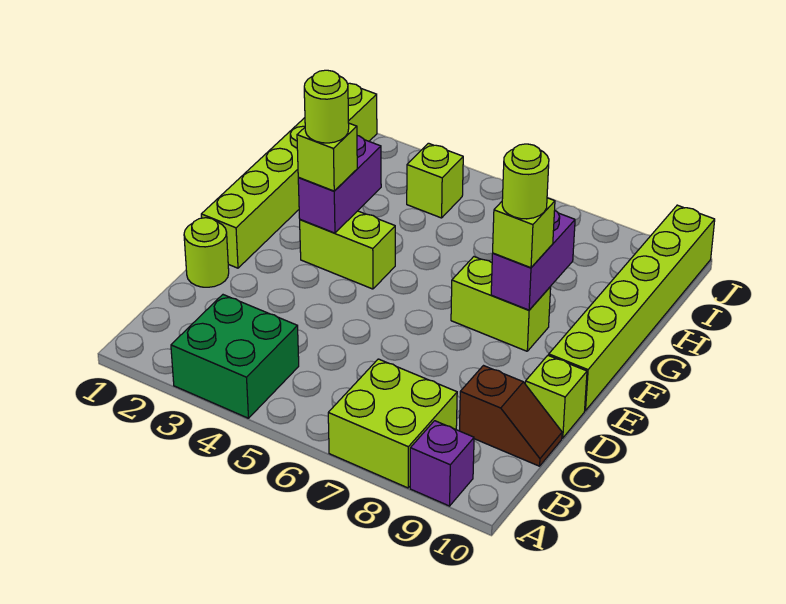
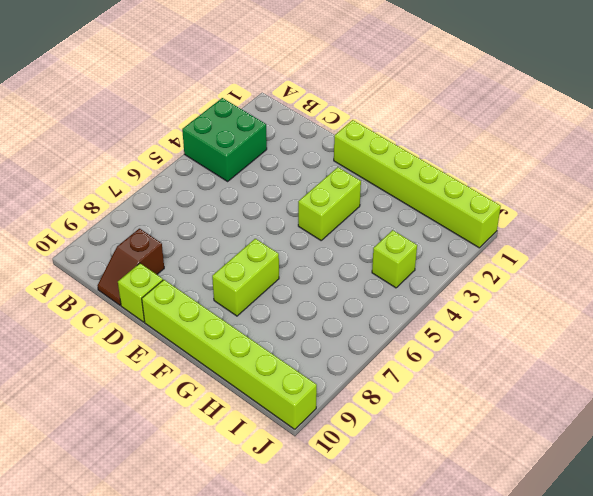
none -> lime 2x2 brick [328,359,457,488]
none -> purple 1x1 brick [410,421,474,506]
none -> lime 1x1 round brick [184,218,229,287]

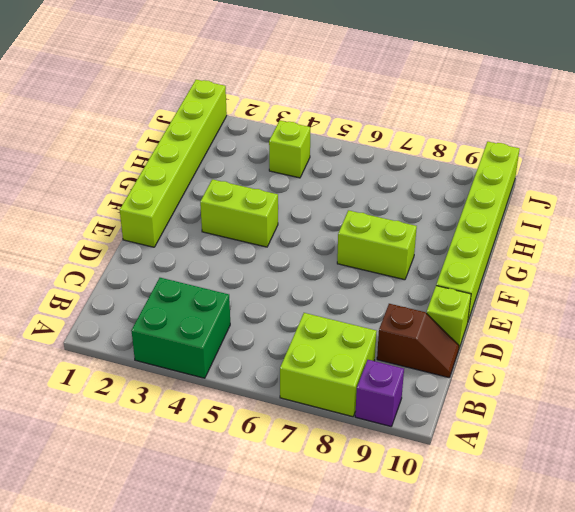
none -> lime 1x1 round brick [184,218,229,287]
none -> purple 1x2 brick [298,136,381,233]
none -> purple 1x2 brick [491,211,575,310]

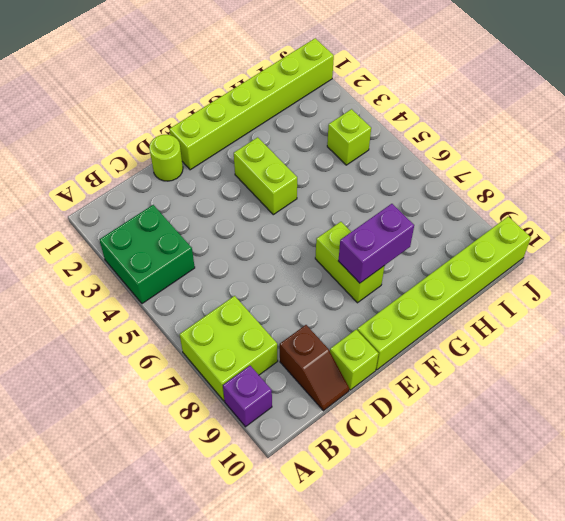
none -> purple 1x2 brick [298,136,381,233]
none -> lime 1x1 brick [297,123,357,191]
none -> lime 1x1 brick [493,198,555,268]

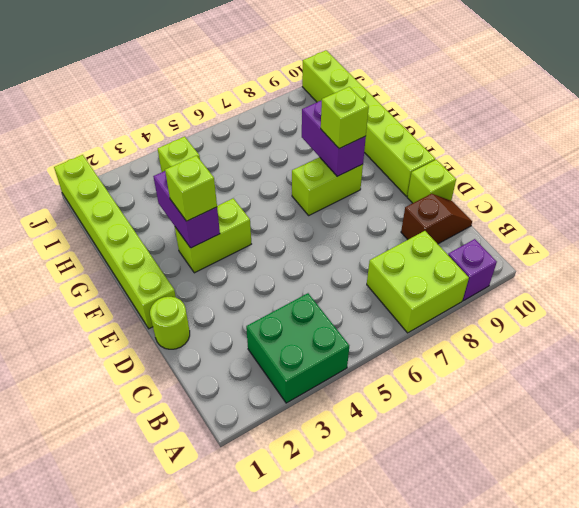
none -> lime 1x1 round brick [304,70,349,143]
none -> lime 1x1 round brick [502,144,549,219]

